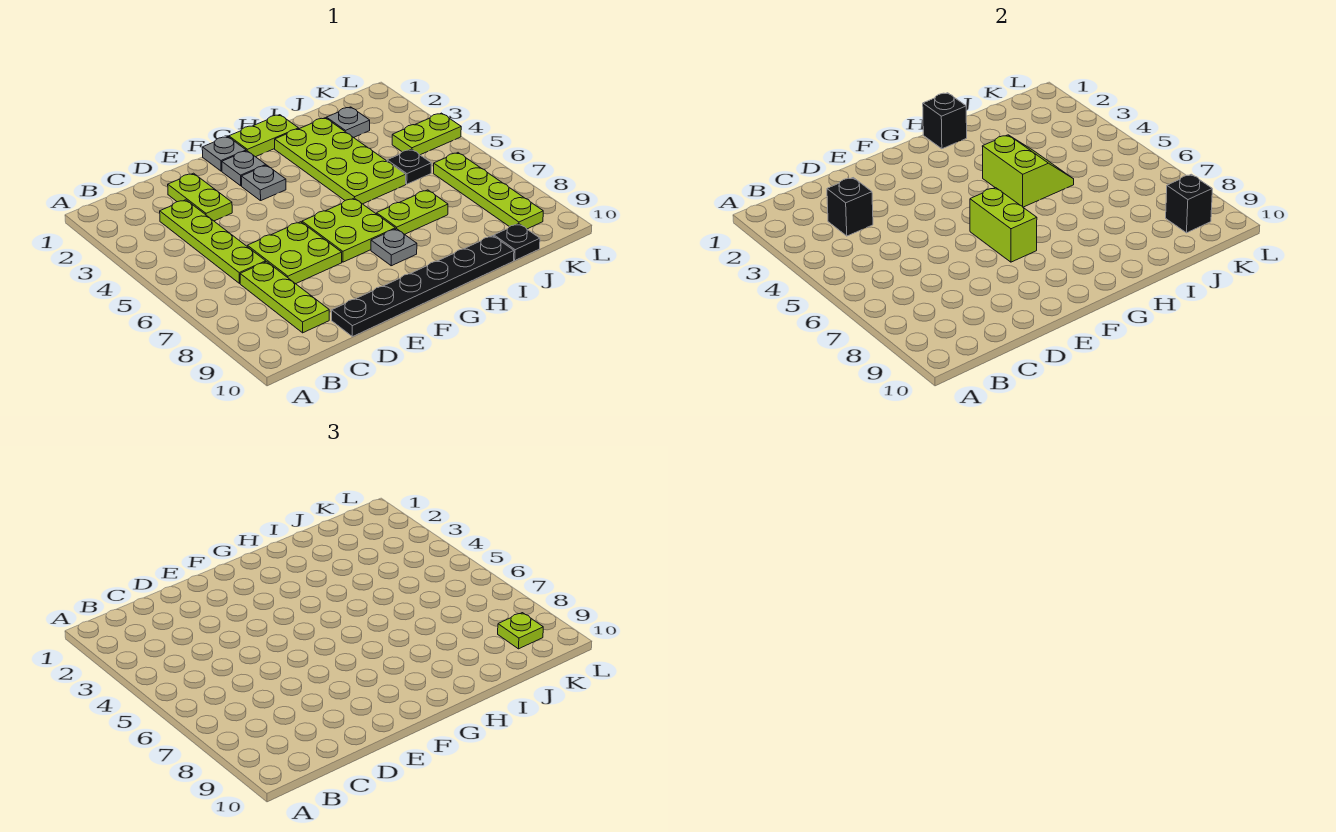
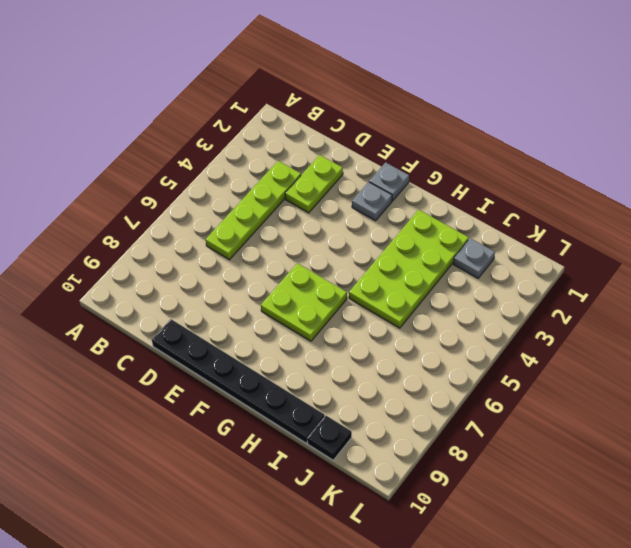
none -> lime 1x3 plate [240,262,329,333]
none -> lime 2x2 plate [247,222,342,284]
none -> grey 1x1 plate [241,165,286,201]

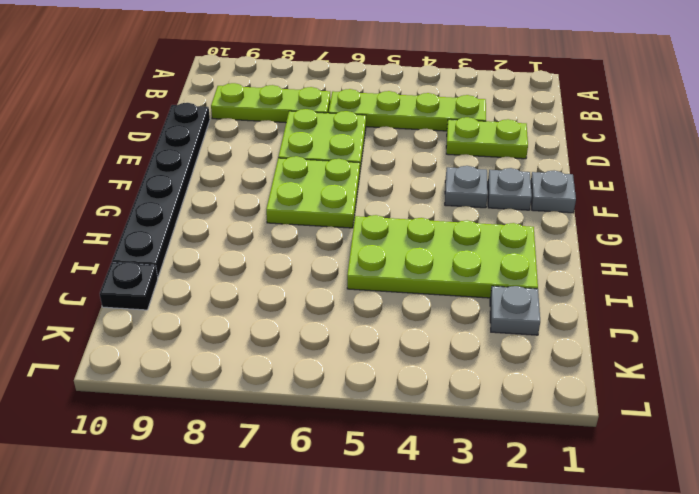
none -> lime 1x2 plate [229,115,299,157]
none -> grey 1x1 plate [371,229,417,266]
none -> lime 1x2 plate [377,190,448,234]

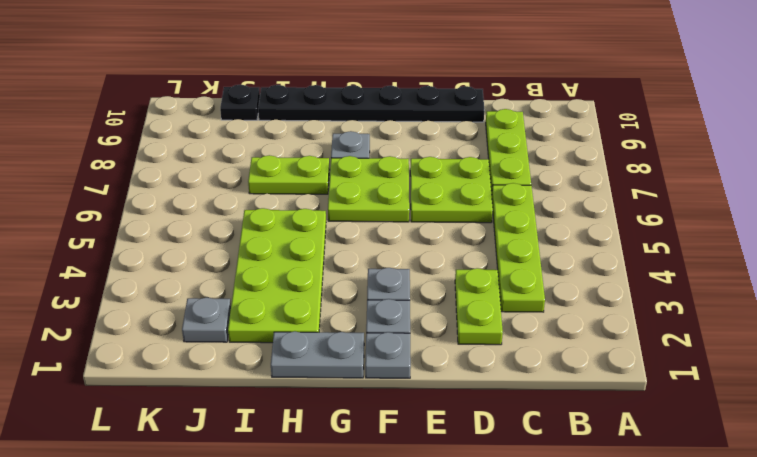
grey 1x2 plate [271,331,364,378] -> lime 1x2 plate [229,115,299,157]
none -> black 1x1 plate [387,149,431,184]
none -> lime 1x2 plate [392,113,461,155]
none -> lime 1x4 plate [433,153,543,229]

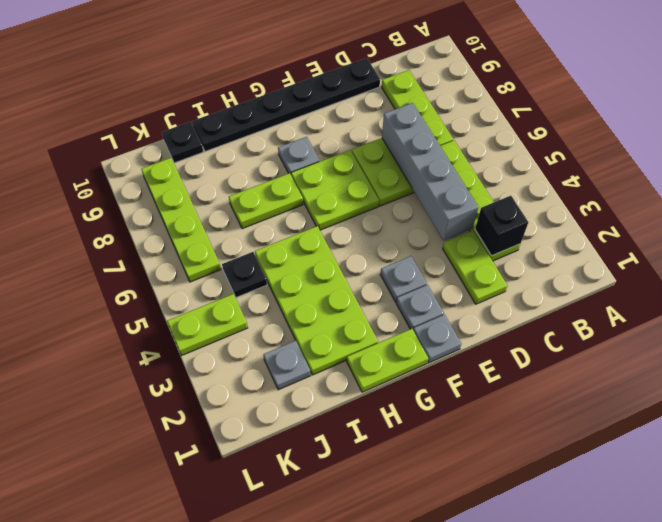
grey 1x4 brick [382,103,478,240] -> none
none -> lime 1x2 brick [970,188,1037,262]
none -> black 1x1 brick [923,93,967,149]
none -> lime 2x2 slope [982,135,1074,207]

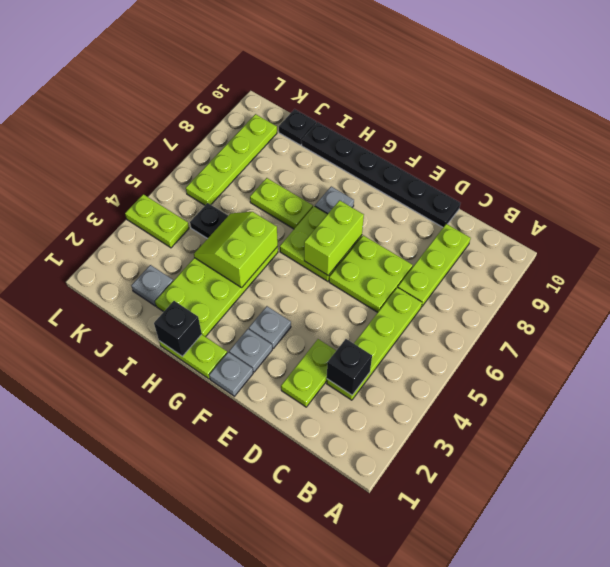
none -> black 1x1 brick [1166,174,1212,233]
none -> lime 1x1 plate [498,613,543,649]

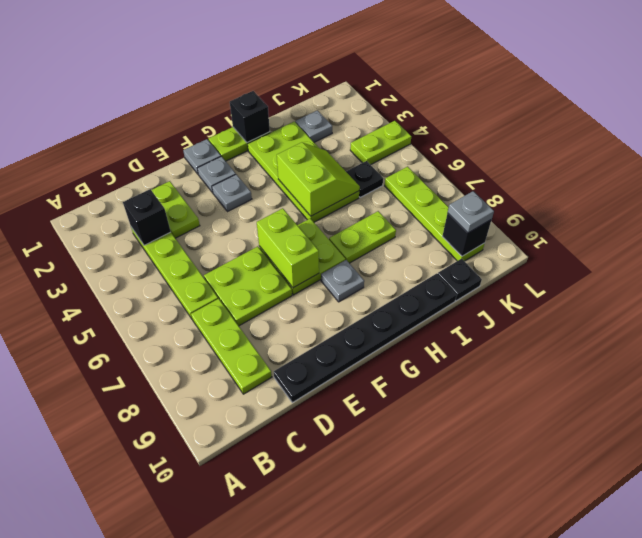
grey 1x1 plate [448,191,494,233] -> lime 1x1 plate [498,613,543,649]

